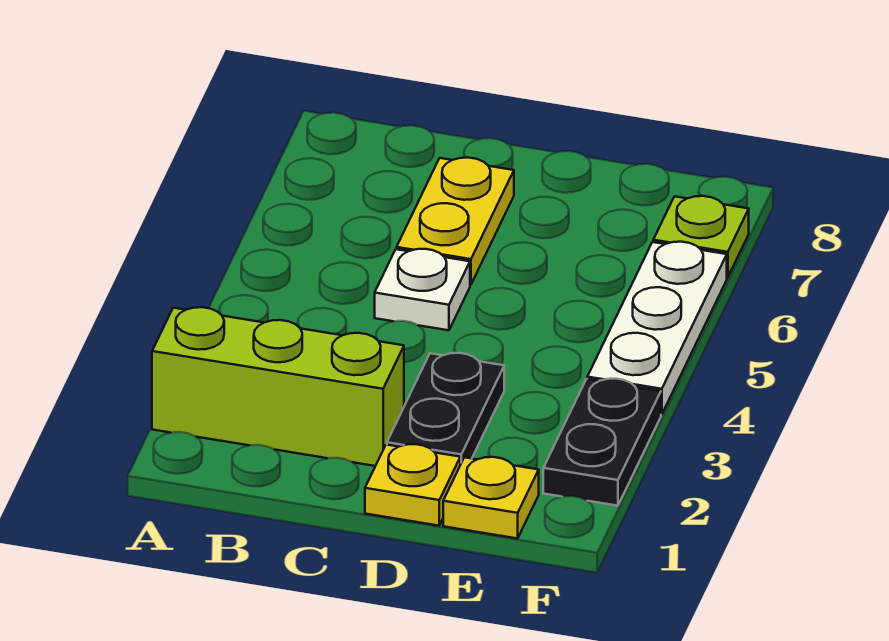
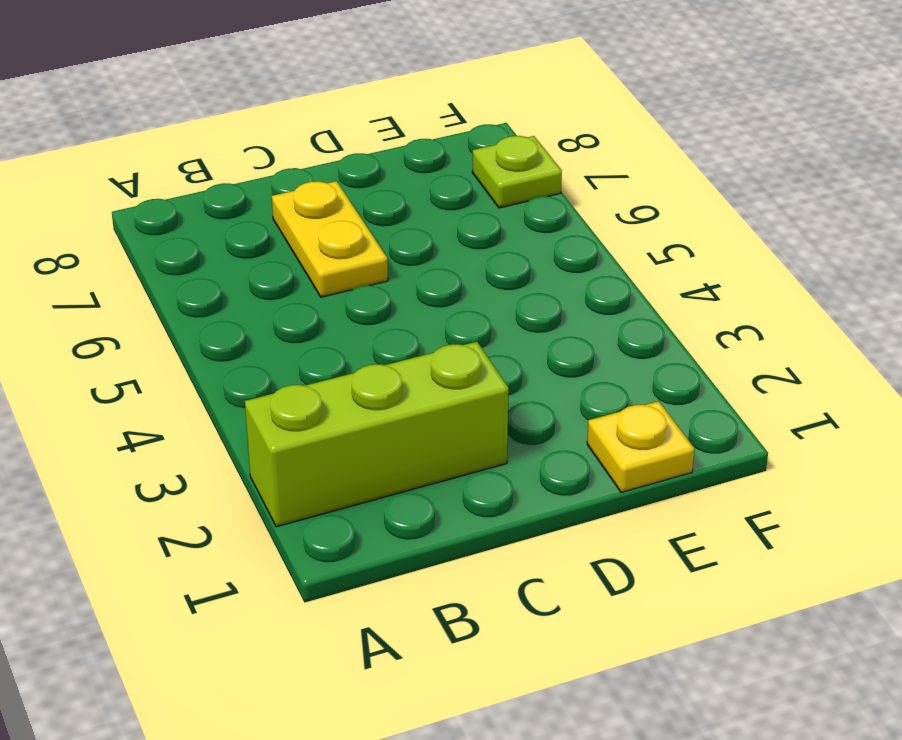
none -> white 1x1 plate [375,249,470,330]
none -> yellow 1x1 plate [365,444,460,526]

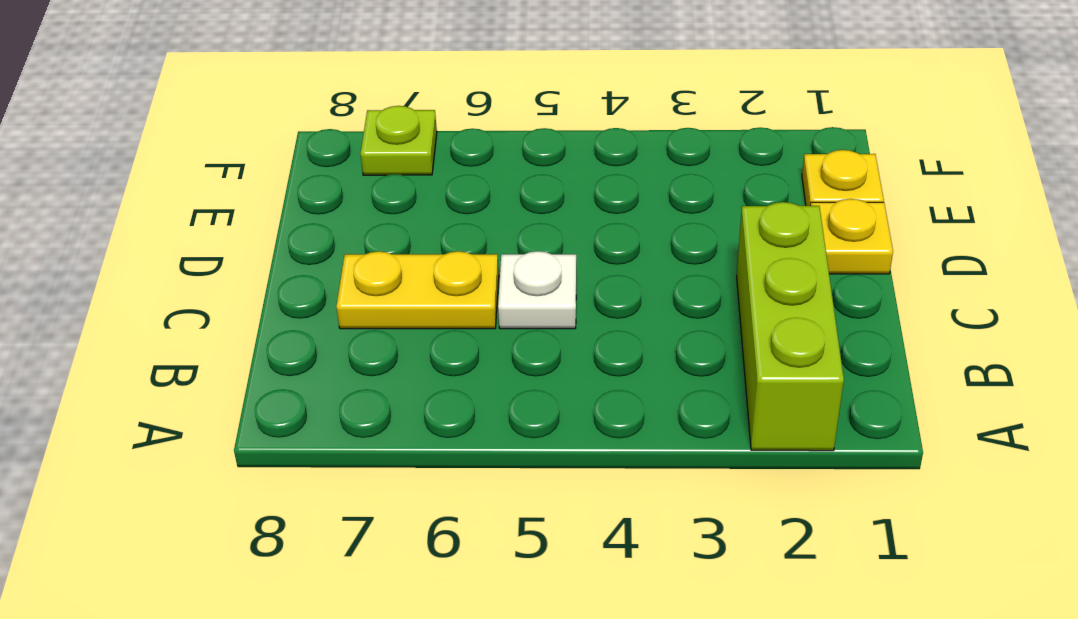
none -> black 1x2 plate [387,353,504,465]
none -> black 1x2 plate [543,379,661,506]

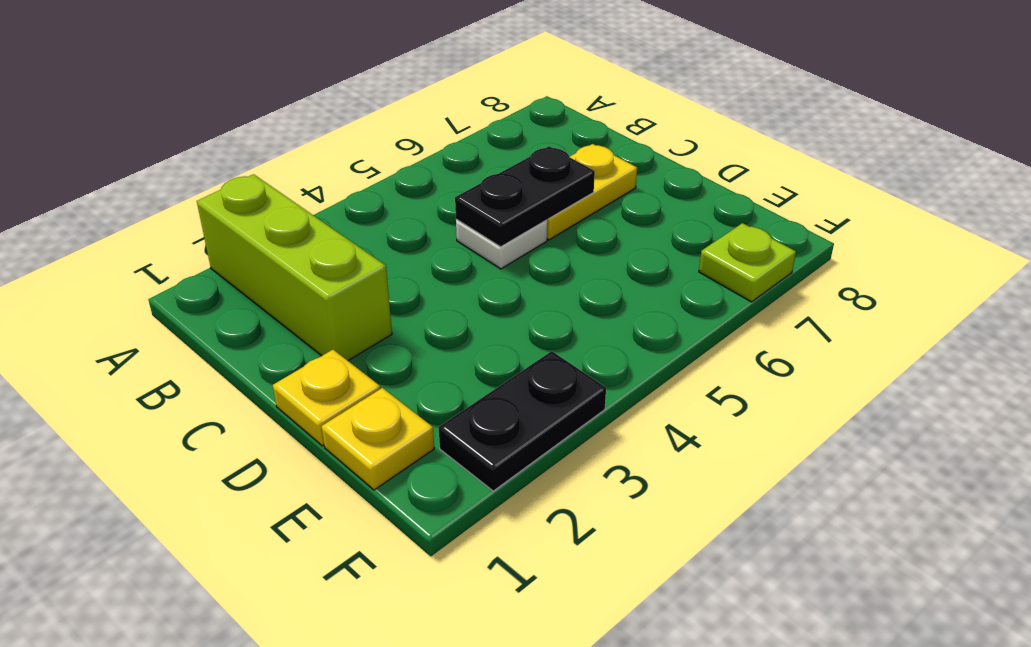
black 1x2 plate [455,146,595,247] -> black 1x2 plate moved to [387,353,504,465]
none -> white 1x3 plate [587,242,727,414]

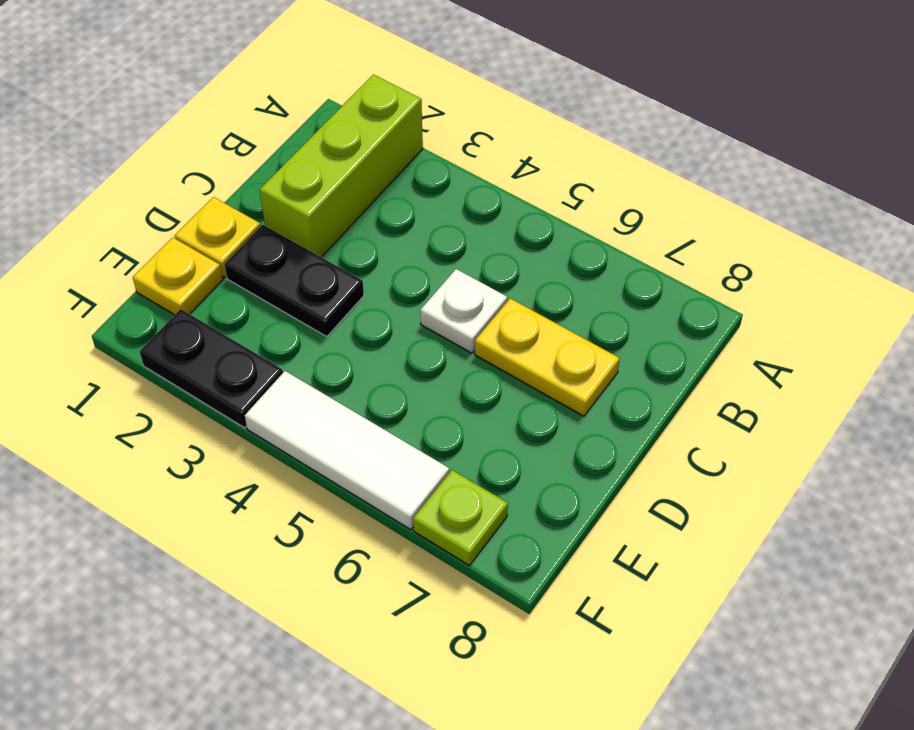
white 1x3 tile [245,371,449,530] -> white 1x3 plate [587,242,727,414]

